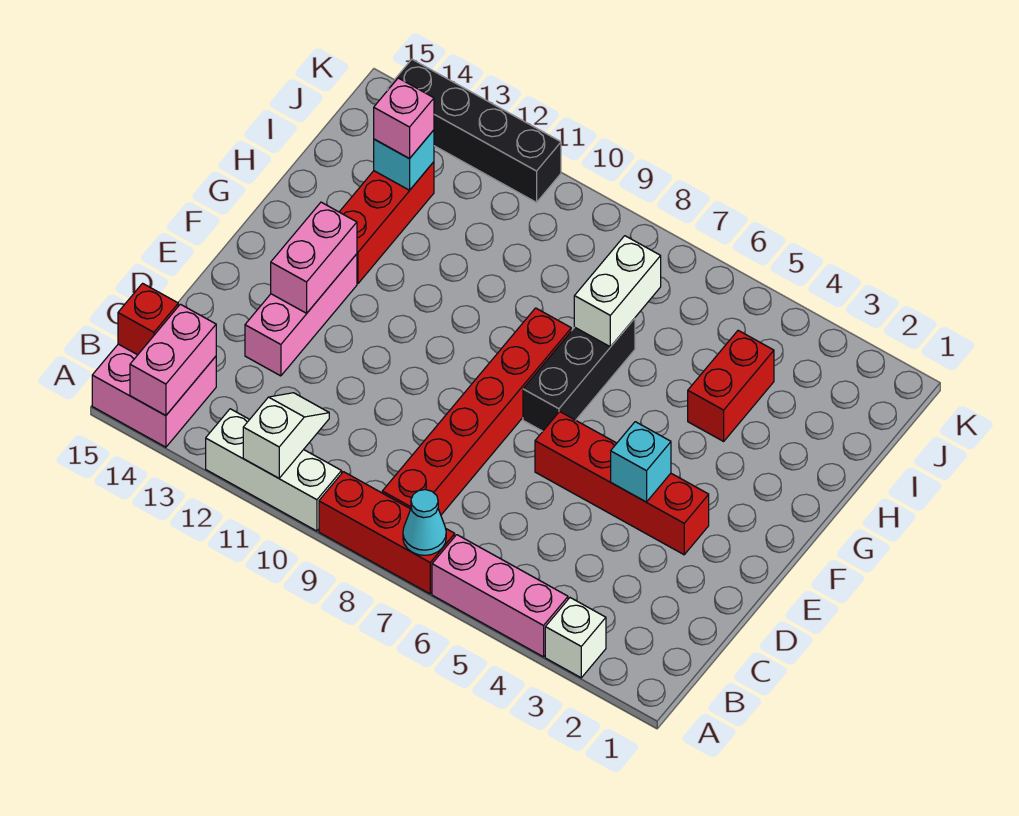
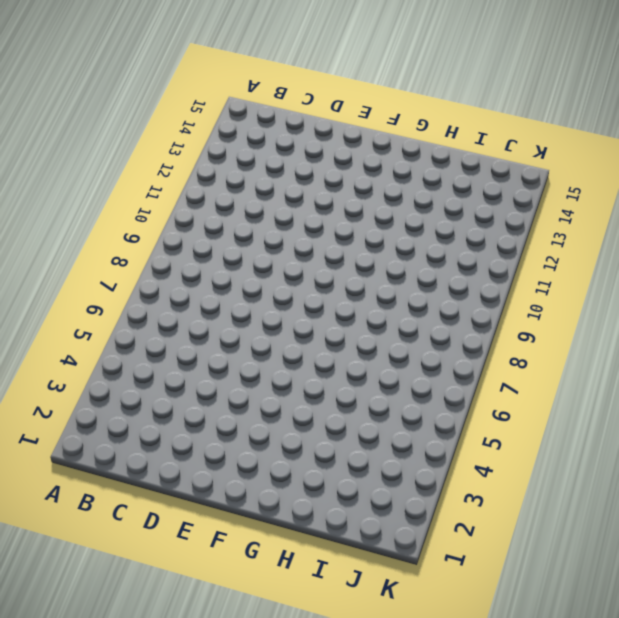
none -> white 1x1 brick [545,598,606,678]
none -> pink 1x3 brick [432,535,568,657]
none -> red 1x3 brick [319,472,455,594]

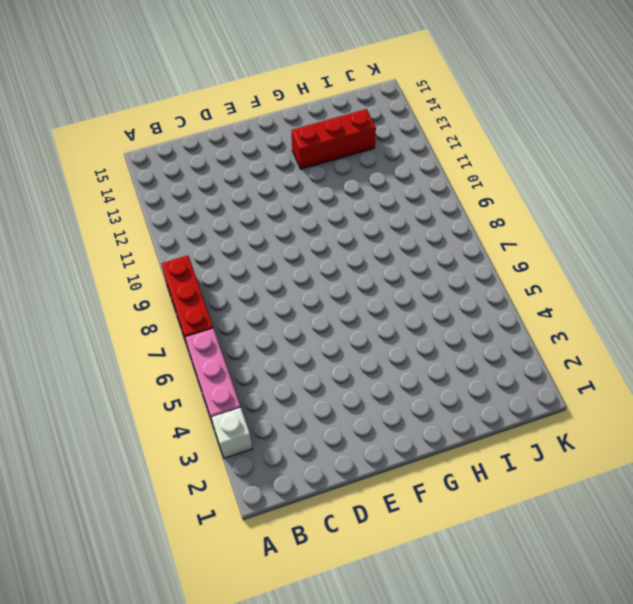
none -> white 1x3 brick [206,409,342,531]
none -> pink 2x2 brick [92,344,216,447]
none -> red 1x6 brick [382,308,571,515]

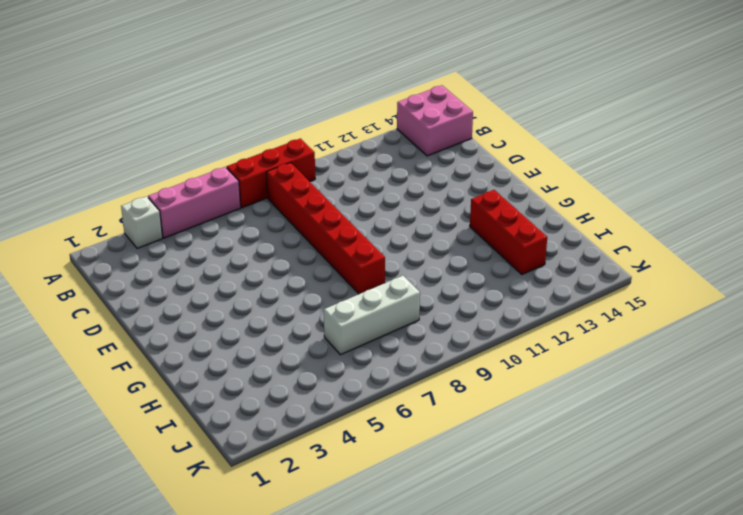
white 1x3 brick [324,276,420,355] -> white 1x3 brick moved to [206,409,342,531]
none -> pink 1x3 brick [245,254,357,376]
none -> red 1x4 brick [535,412,709,555]
none -> black 1x3 brick [523,318,635,431]

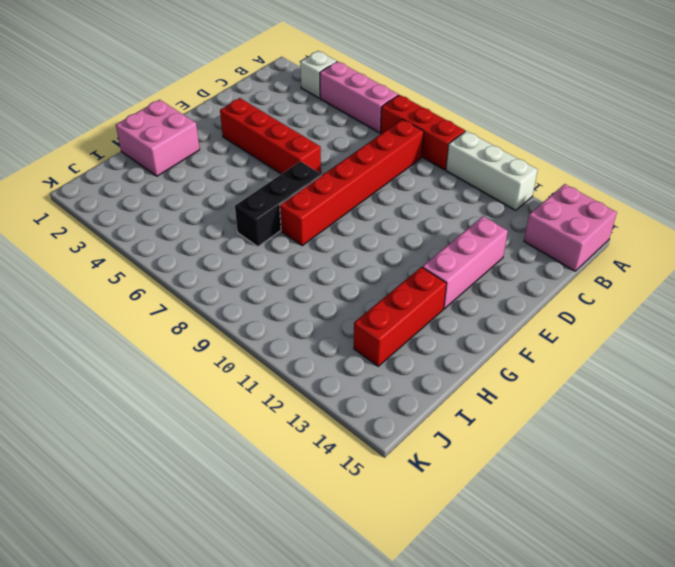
pink 2x2 brick [116,100,200,176] -> none
none -> red 1x2 brick [688,330,774,441]
none -> black 1x4 brick [387,59,561,202]
none -> cyan 1x1 cone [403,490,446,555]

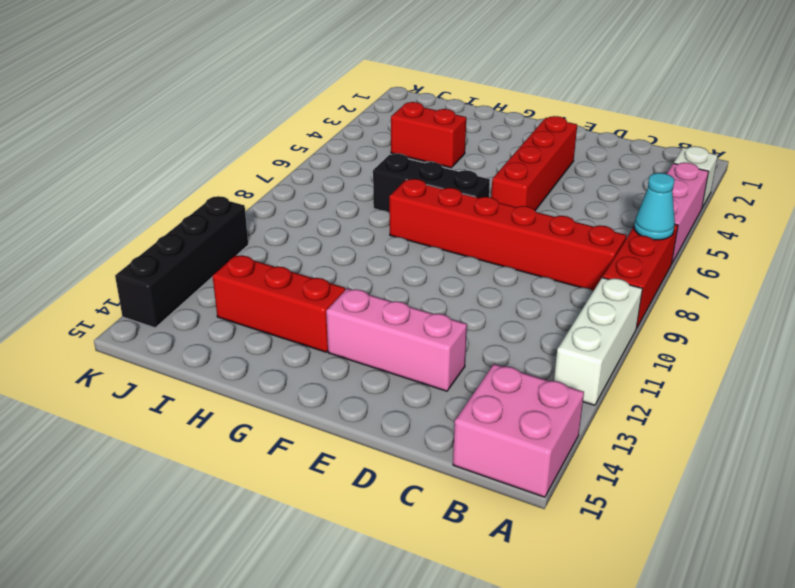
none -> white 1x2 slope [243,393,329,478]
none -> pink 1x2 brick [130,304,216,416]
none -> red 1x1 brick [118,283,178,355]

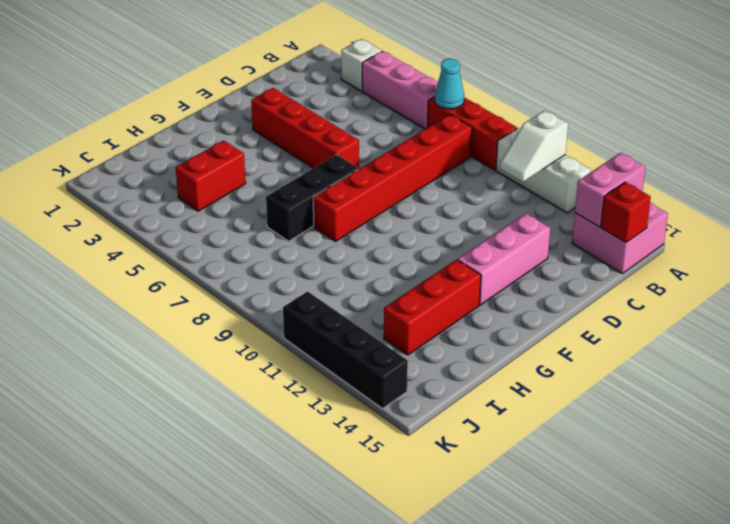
none -> cyan 1x1 brick [611,422,671,502]
none -> pink 1x2 brick [271,202,357,313]
none -> white 1x2 brick [574,236,661,347]

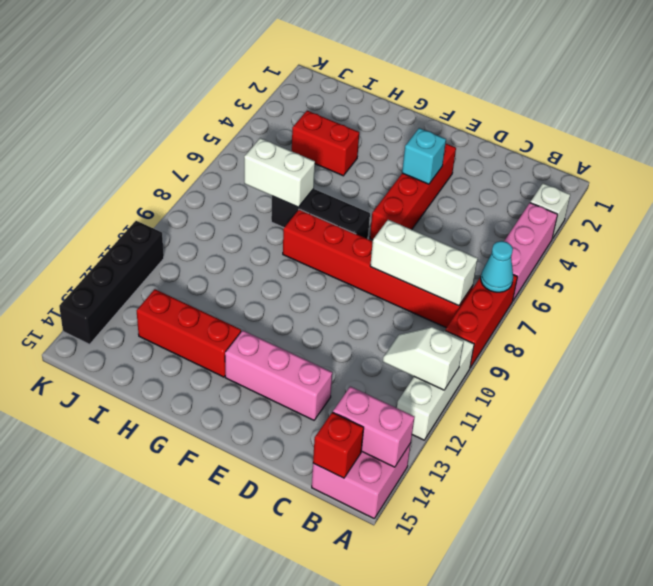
white 1x3 brick [370,220,478,306] -> none
none -> pink 1x2 brick [271,202,357,313]
none -> cyan 1x1 brick [374,130,434,190]
none -> pink 1x1 brick [374,78,434,159]

